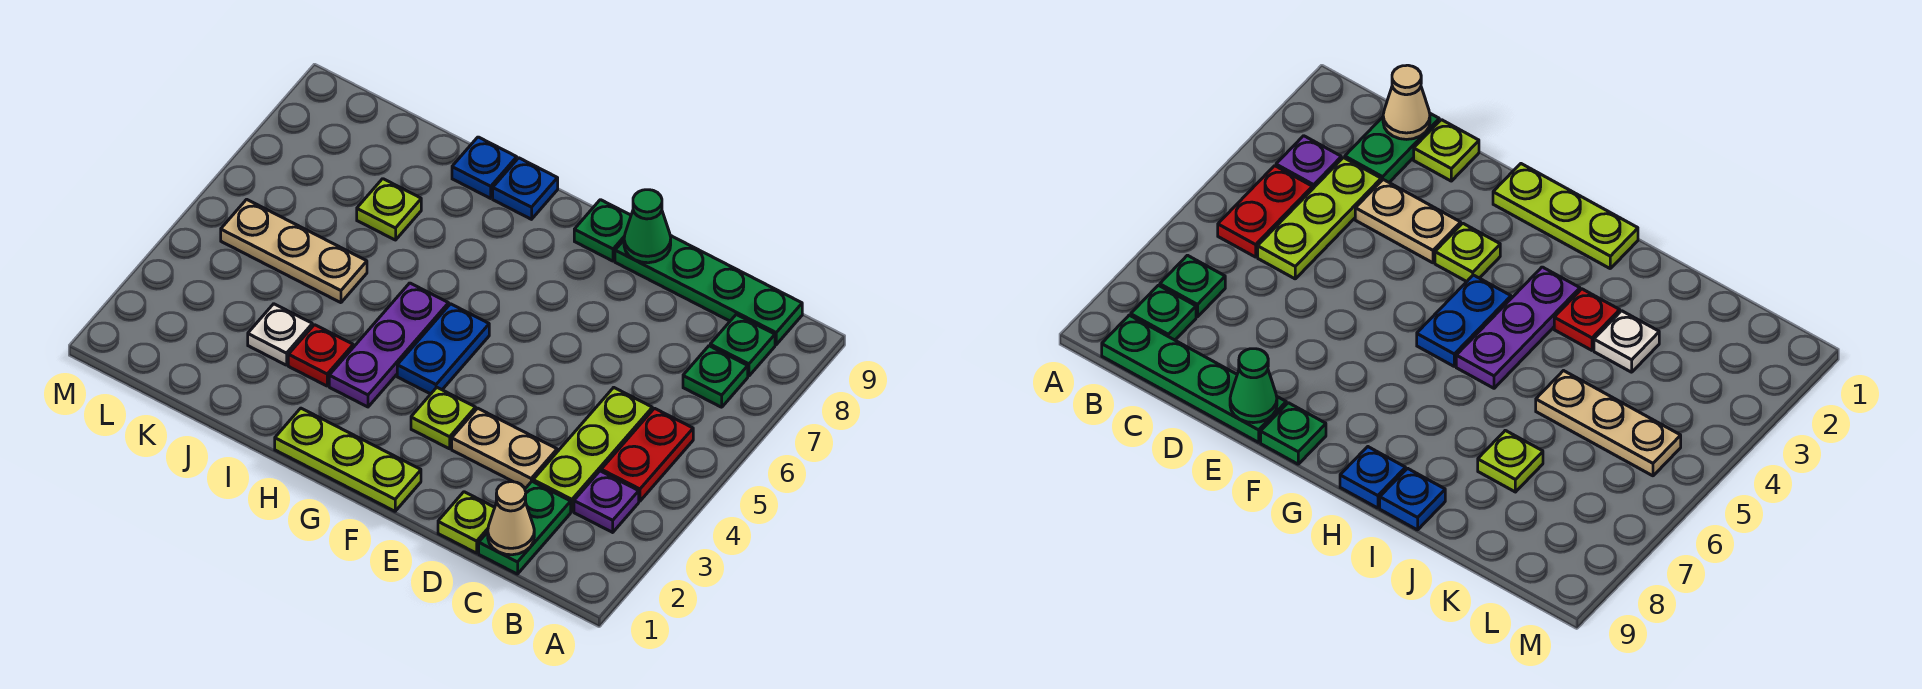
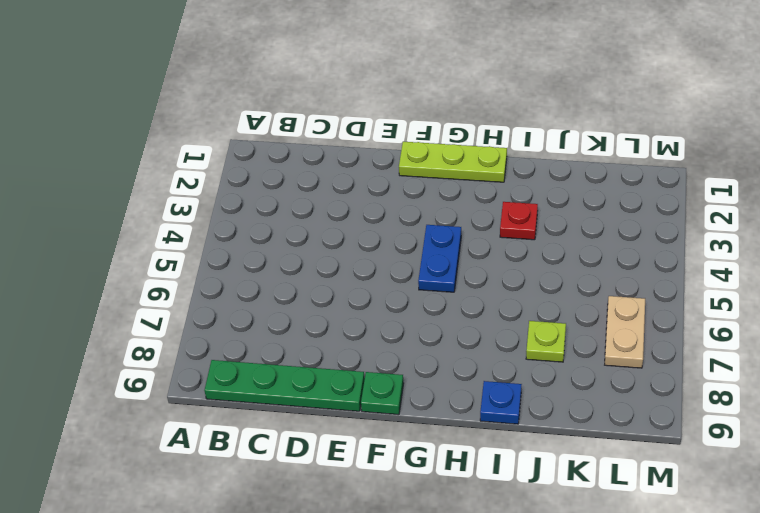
tan 1x2 plate [605,296,645,368] -> tan 1x2 plate turned to [452,408,557,488]
none -> purple 1x1 plate [574,471,639,532]
none -> red 1x2 plate [601,408,693,501]
none -> green 1x1 plate [683,346,748,407]

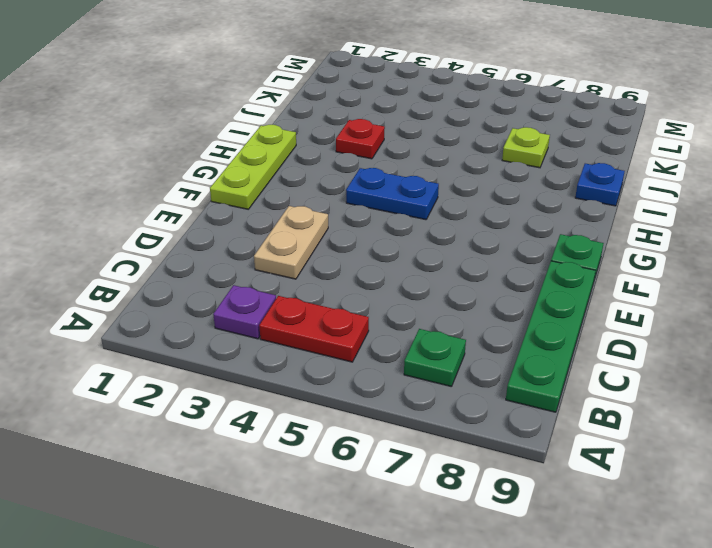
none -> green 1x1 plate [710,315,775,376]
none -> green 1x2 plate [479,481,571,574]
none -> lime 1x3 plate [533,387,652,511]

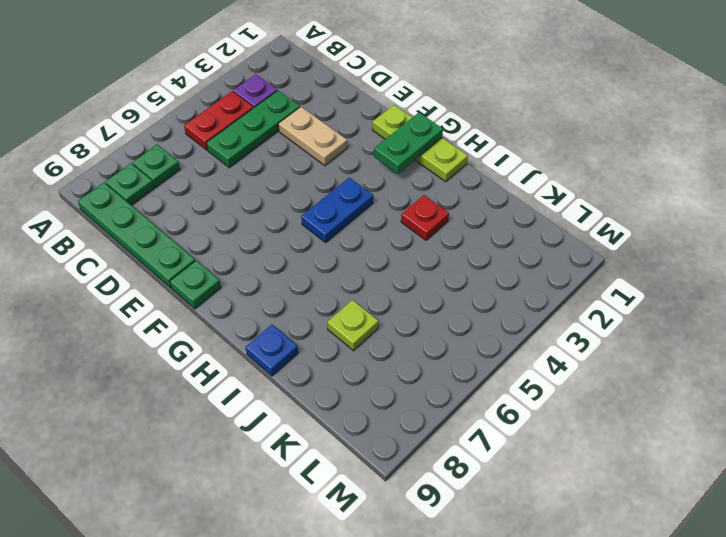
green 1x3 plate [206,90,300,168] -> lime 1x3 plate [533,387,652,511]
green 1x2 plate [374,113,443,174] -> green 1x2 plate moved to [479,481,571,574]
none -> lime 1x1 plate [438,492,495,553]
none -> lime 1x1 plate [411,388,476,449]
none -> purple 1x3 plate [329,283,449,407]

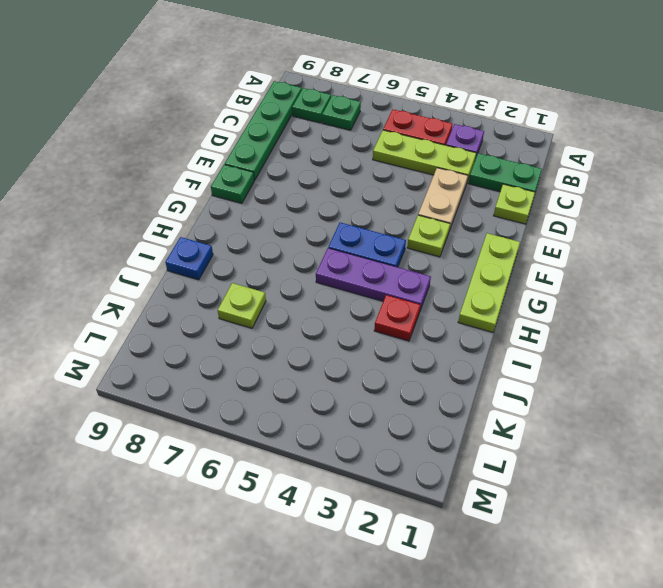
none -> blue 1x1 plate [493,158,558,219]
none -> white 1x1 plate [248,304,312,365]
none -> tan 1x3 plate [221,199,367,303]

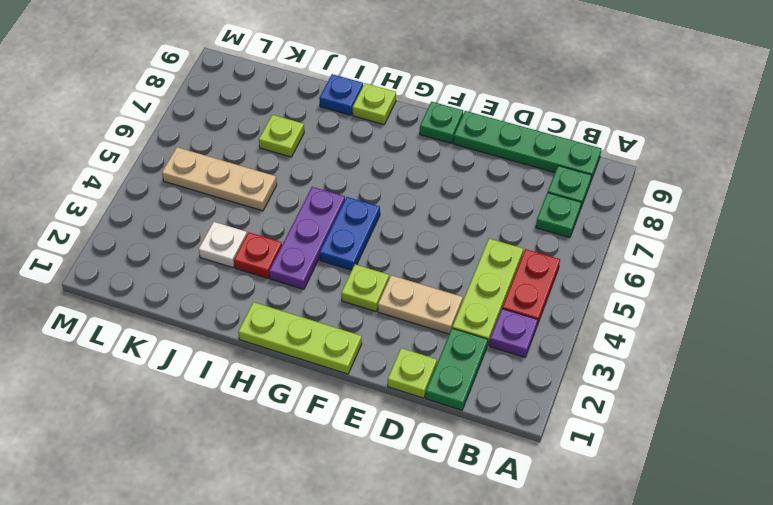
lime 1x1 plate [353,83,396,125] -> blue 1x1 plate [493,158,558,219]
none -> tan 1x1 cone [488,482,534,555]
none -> green 1x1 cone [624,190,671,263]

